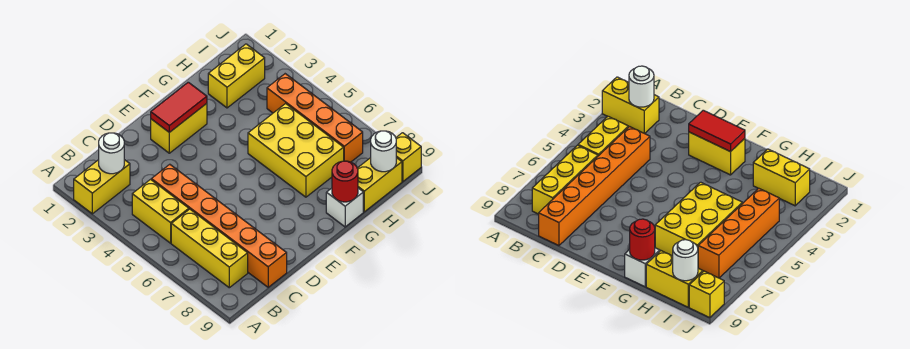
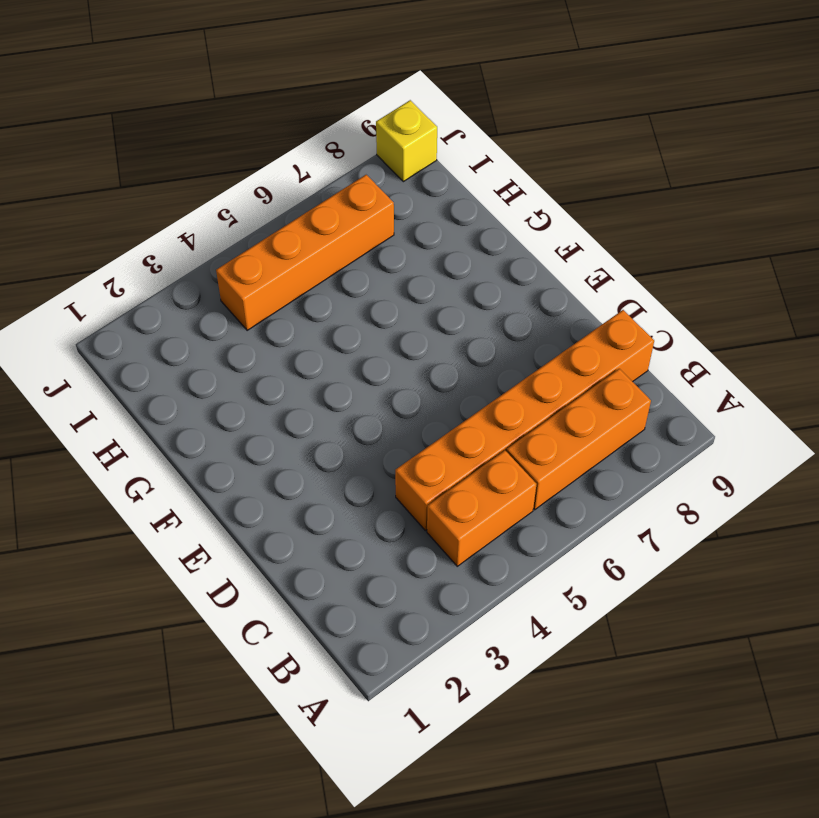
orange 1x2 brick [427,450,536,566] -> yellow 1x2 brick [132,179,189,243]
orange 1x3 brick [507,369,651,510] -> yellow 1x3 brick [171,209,248,288]
none -> yellow 1x2 brick [74,160,130,214]
none -> yellow 1x2 brick [151,103,207,153]
none -> yellow 2x3 brick [248,104,344,197]

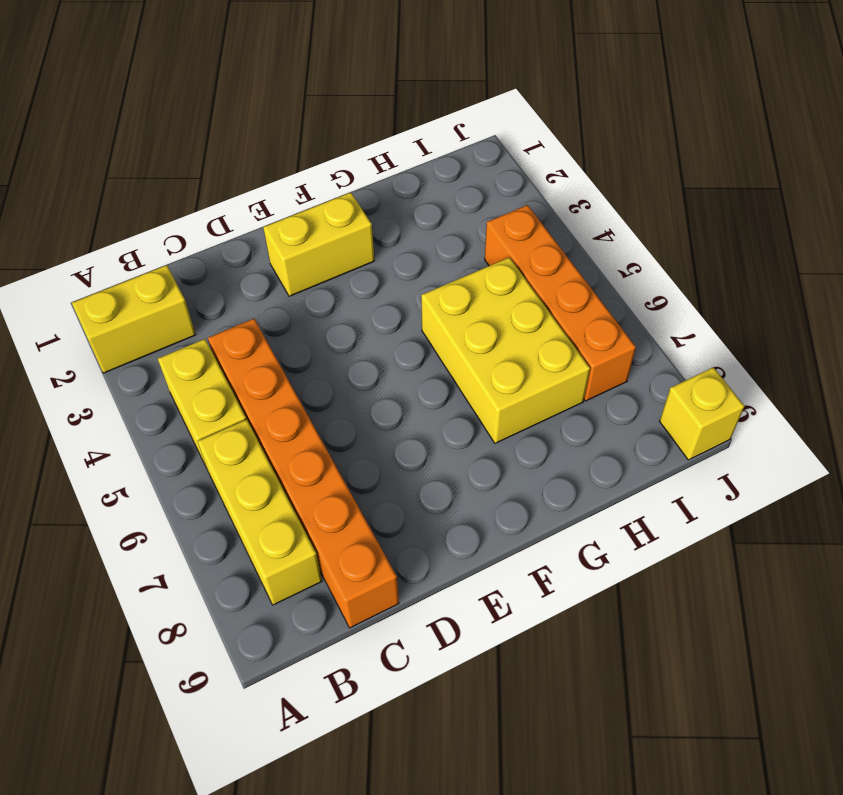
none -> white 1x1 brick [326,188,363,227]
none -> yellow 1x2 brick [208,44,265,108]
none -> yellow 1x2 brick [357,158,402,212]

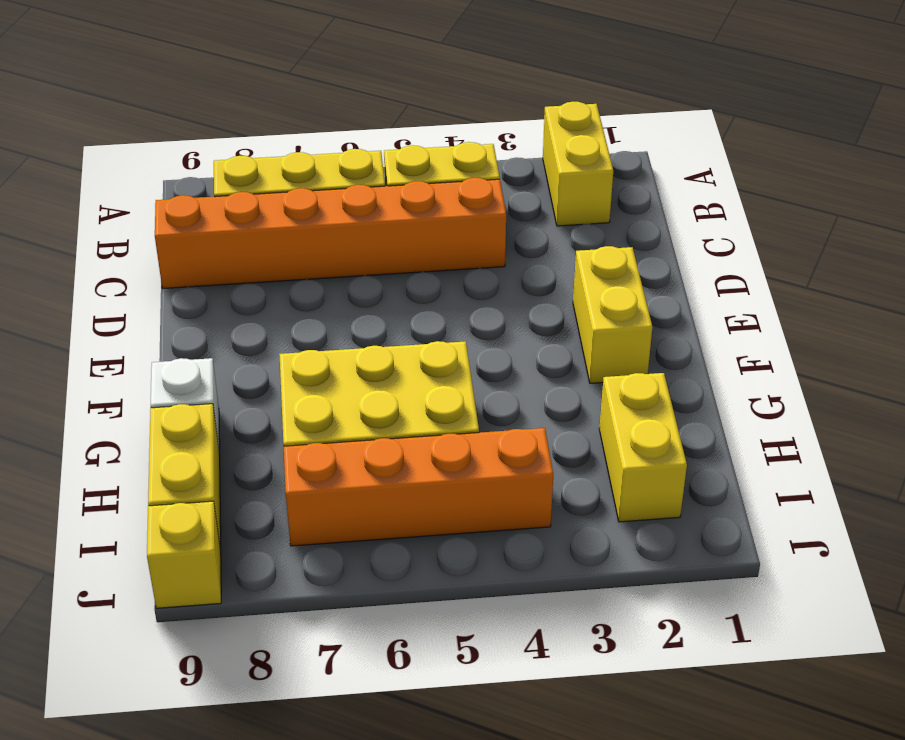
none -> white 1x1 round brick [99,133,124,174]
none -> red 1x2 tile [151,82,207,132]
none -> red 1x1 round brick [332,161,358,202]

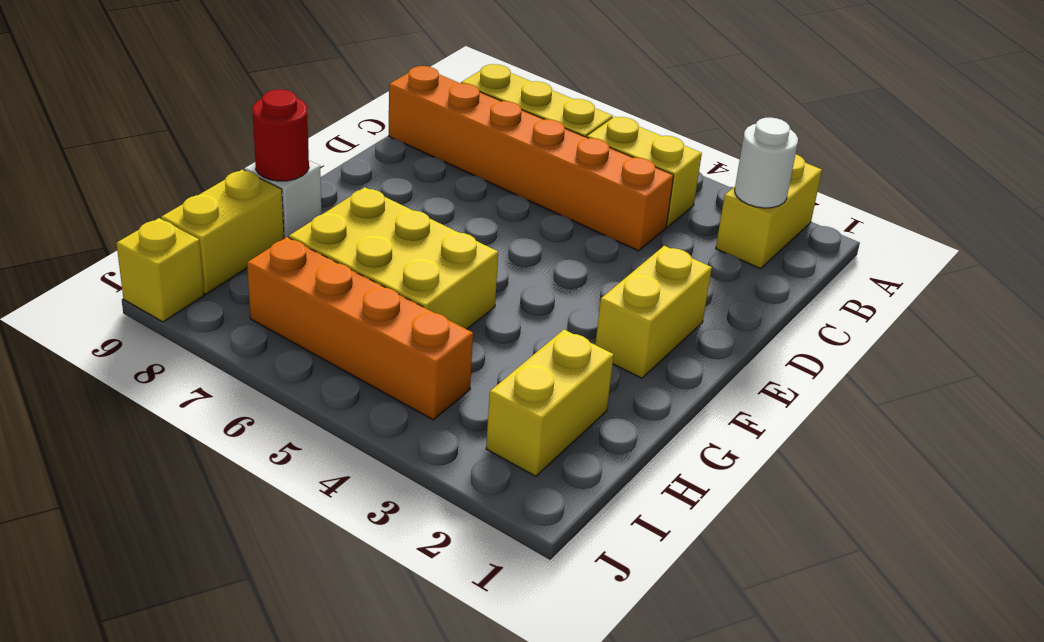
none -> red 1x2 tile [151,82,207,132]
none -> white 1x1 round brick [371,131,396,172]

